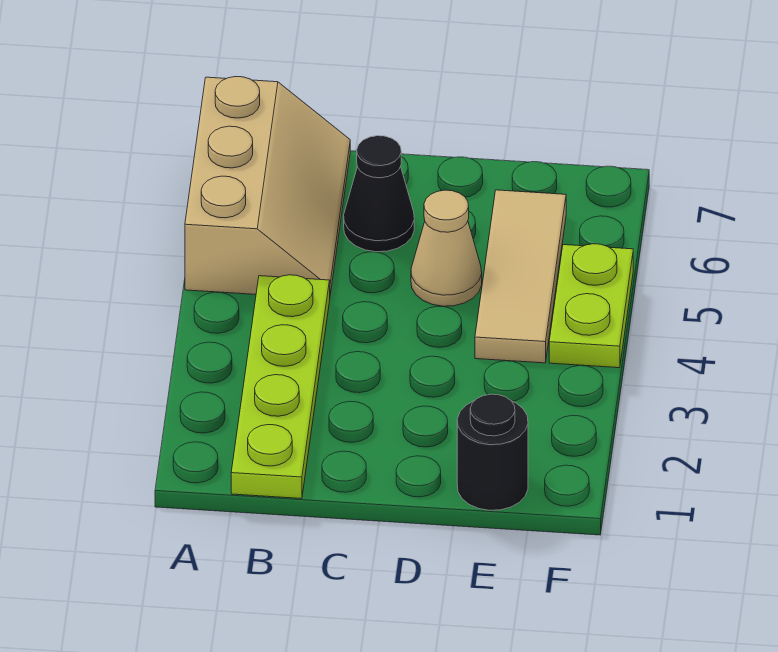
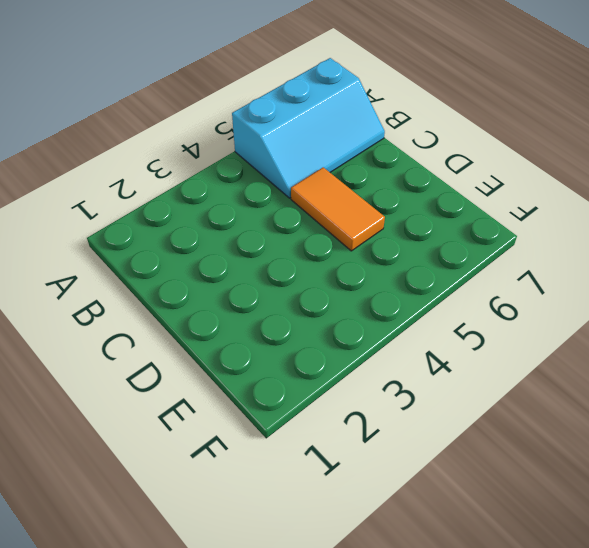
cyan 2x3 slope [232,58,385,198] -> tan 2x3 slope [185,77,350,294]
orange 1x2 tile [291,167,385,251] -> tan 1x1 cone [411,190,482,306]
none -> lime 1x4 plate [231,275,330,499]
none -> black 1x1 cone [344,136,414,252]

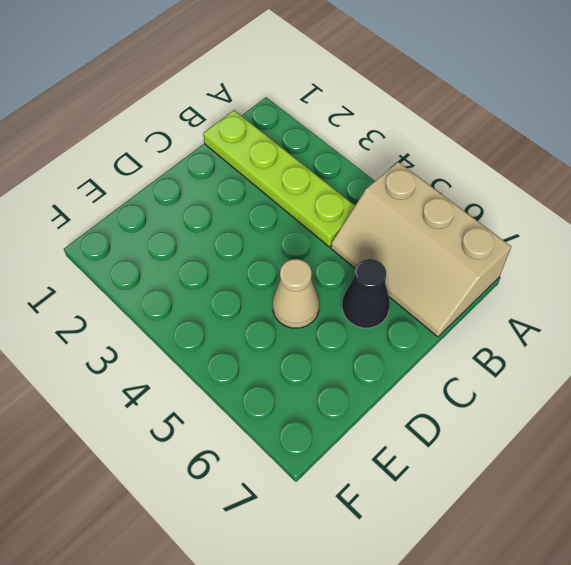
none -> black 1x1 round brick [457,394,528,510]
none -> tan 1x3 tile [475,190,566,363]

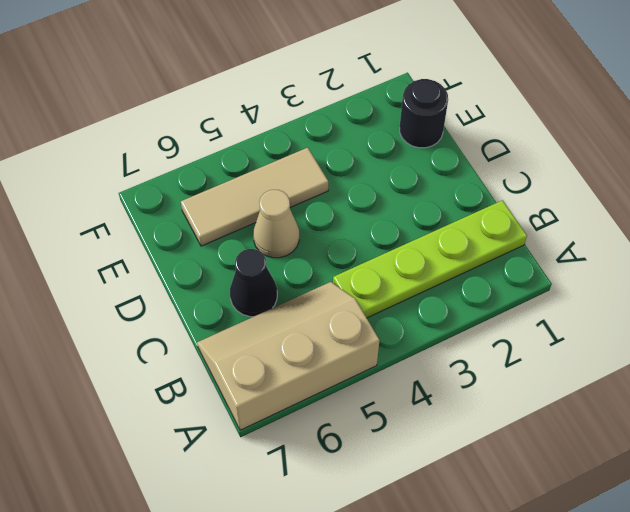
none -> lime 1x2 plate [549,244,633,368]

